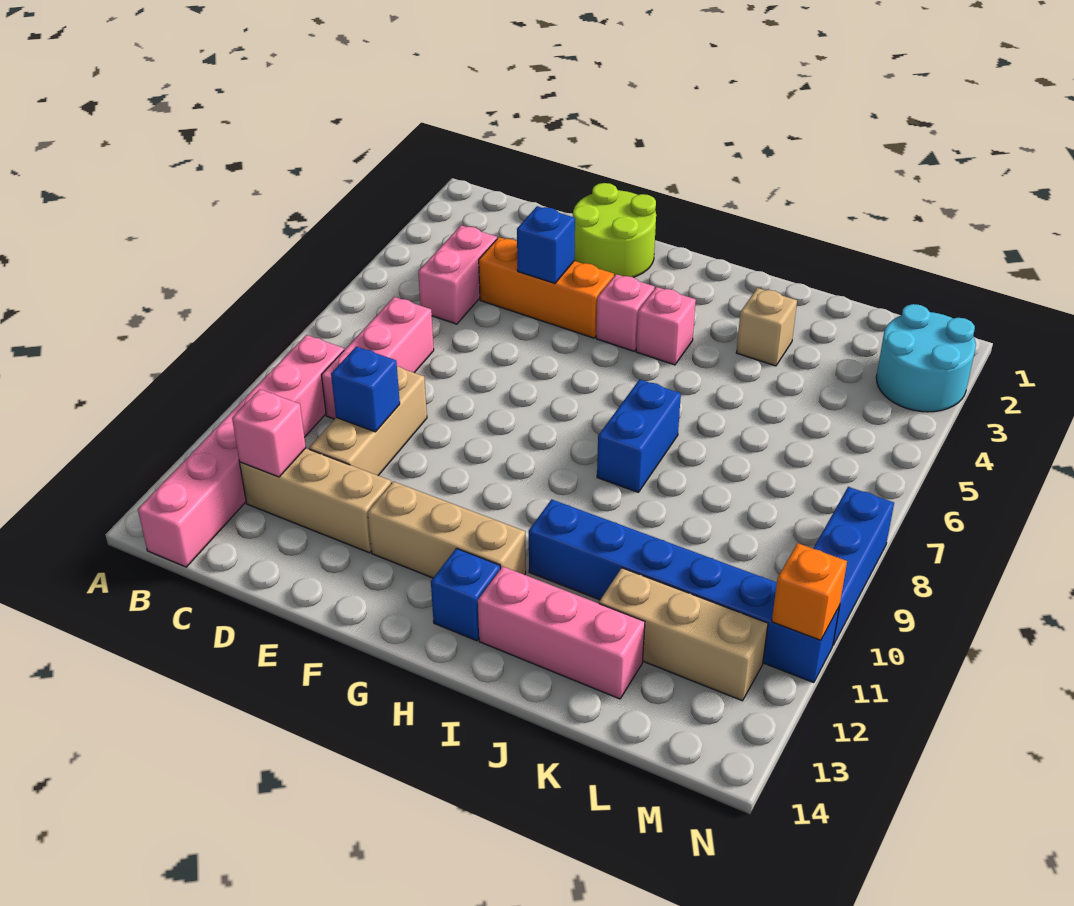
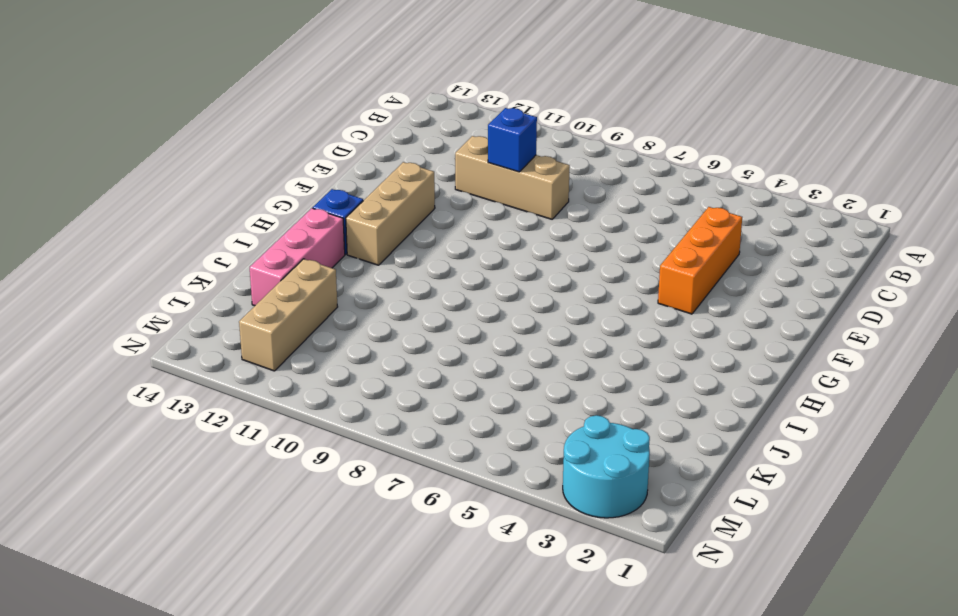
none -> pink 1x6 brick [138,335,344,567]
none -> pink 1x2 brick [418,225,497,324]
none -> pink 1x3 brick [322,297,434,419]

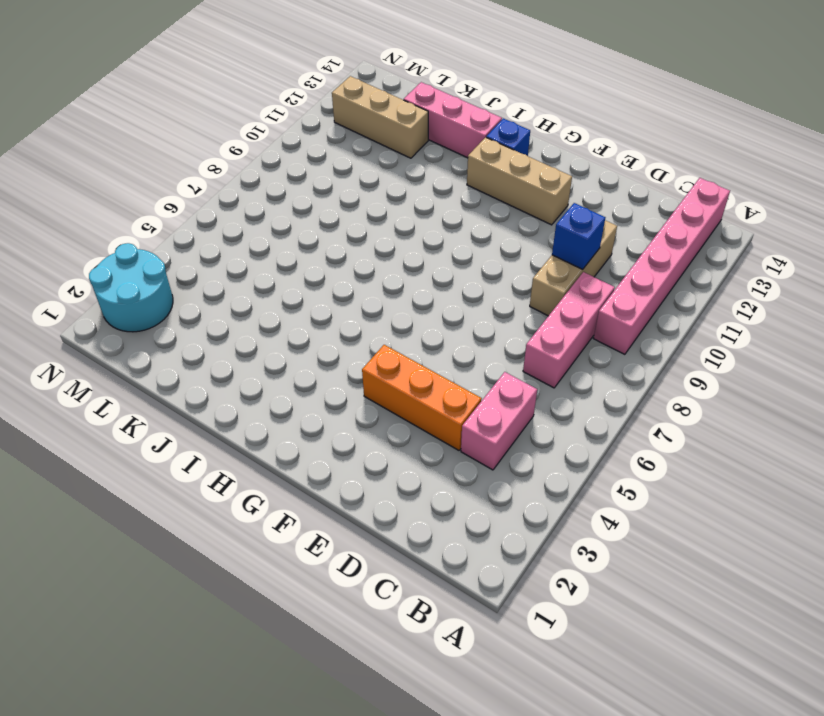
none -> tan 1x3 brick [240,448,391,553]
none -> lime 2x2 round brick [573,183,656,277]
none -> pink 1x1 brick [596,274,655,351]

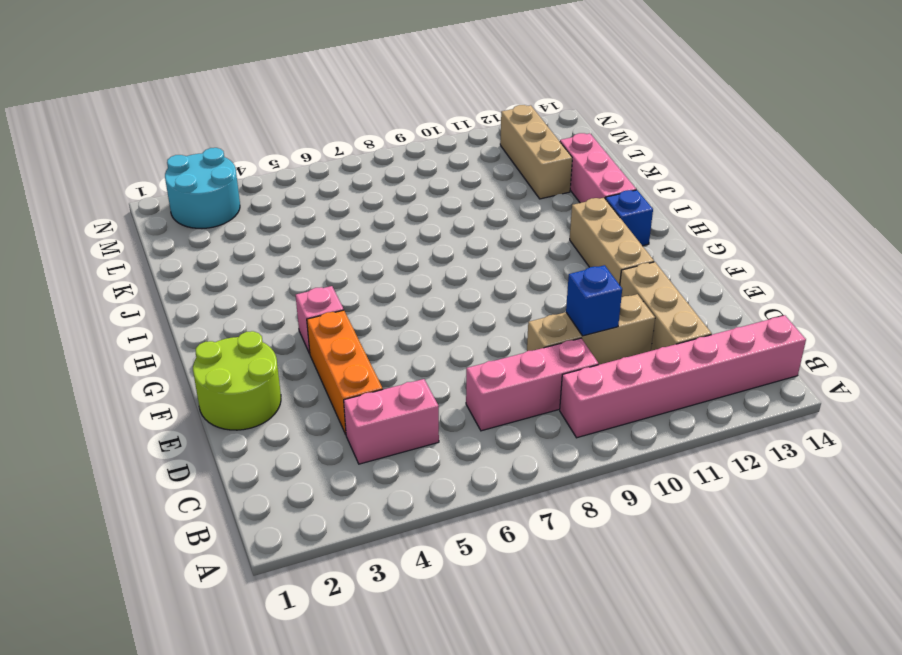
none -> pink 1x1 brick [636,287,696,365]
none -> blue 1x2 brick [597,379,681,492]
none -> blue 1x6 brick [529,499,839,683]

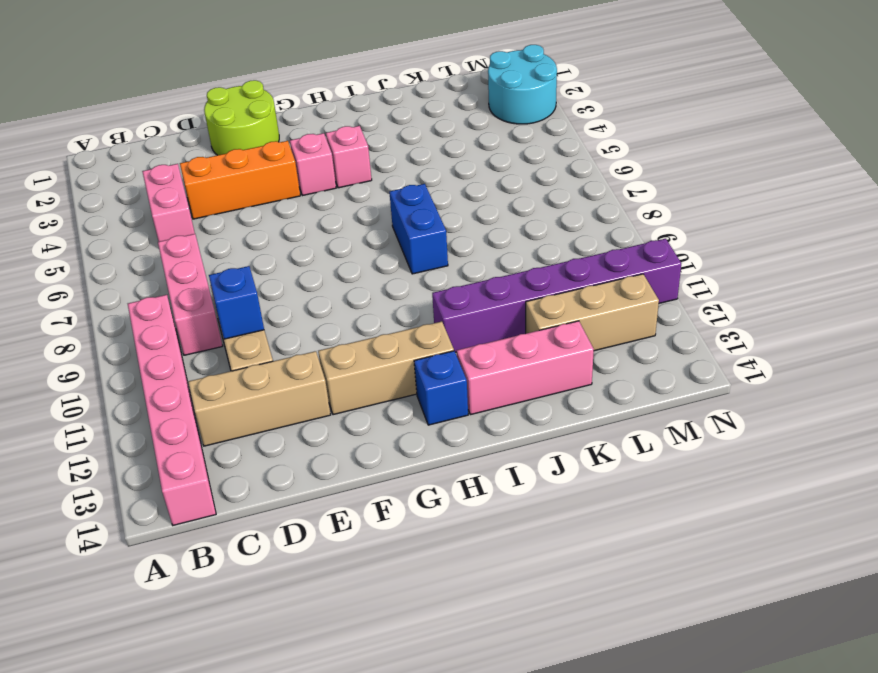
purple 1x6 brick [432,239,681,352] -> blue 1x6 brick [529,499,839,683]
none -> tan 1x1 brick [736,288,797,366]
none -> blue 1x3 brick [813,487,894,645]
none -> pink 1x1 brick [232,389,306,477]

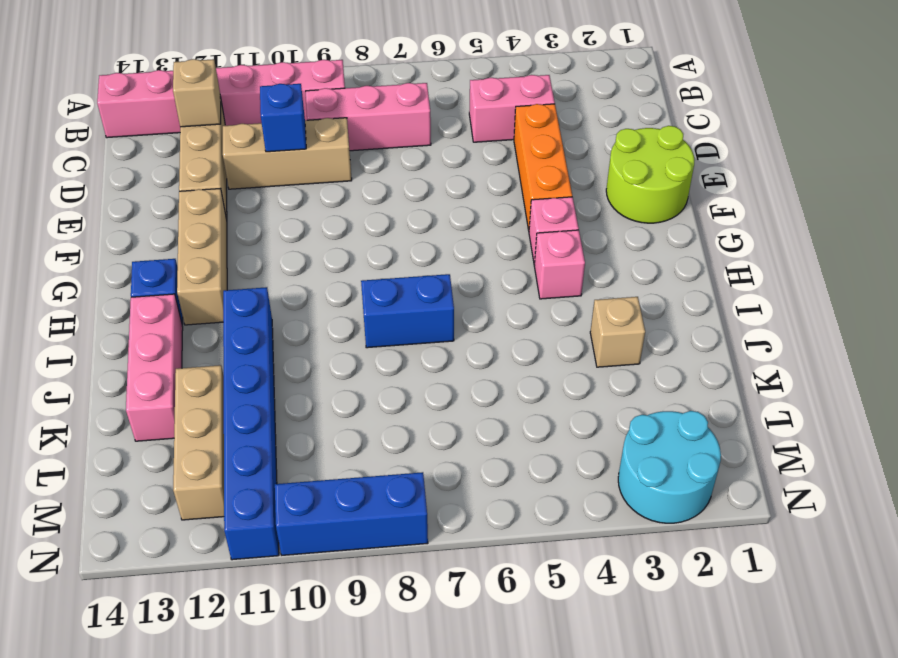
tan 1x1 brick [173,59,221,127] -> pink 1x1 brick [232,389,306,477]
none -> blue 1x1 brick [517,206,575,283]
none -> orange 1x1 brick [772,543,847,640]

